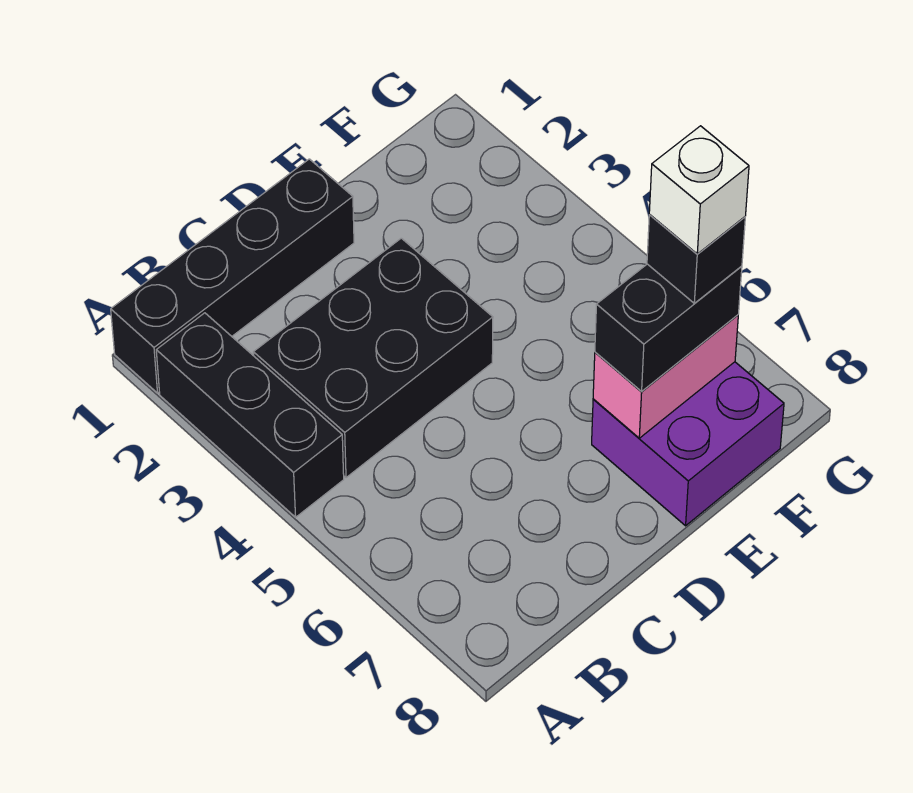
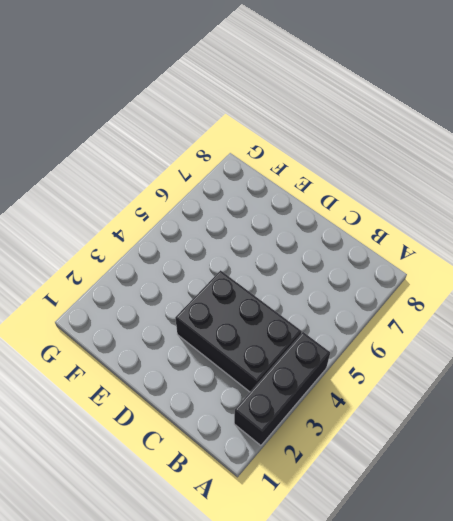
none -> black 1x4 brick [111,159,354,393]
none -> purple 2x2 brick [592,362,784,526]

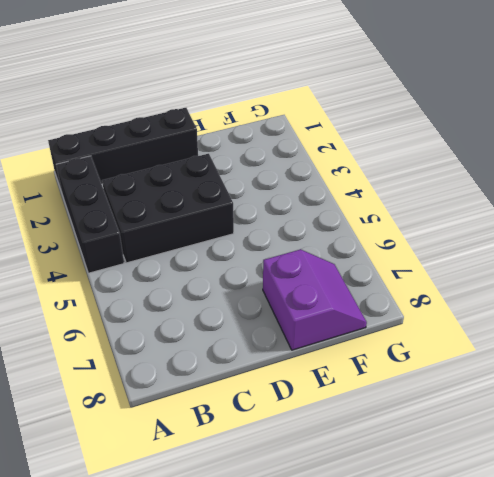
purple 2x2 slope [263,249,367,350] -> purple 2x2 brick [592,362,784,526]
none -> pink 1x2 brick [593,315,738,438]
none -> black 1x2 brick [595,264,742,391]

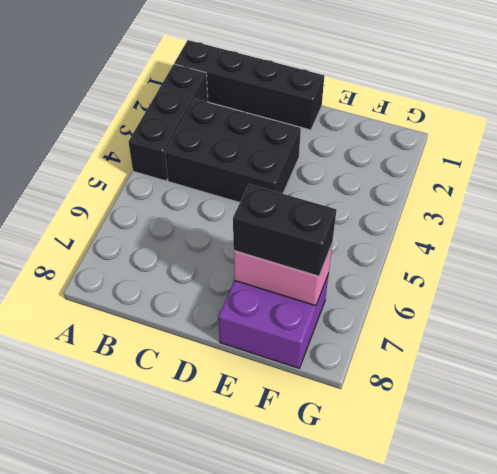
none -> black 1x1 brick [647,215,745,303]
none -> white 1x1 brick [649,126,749,254]

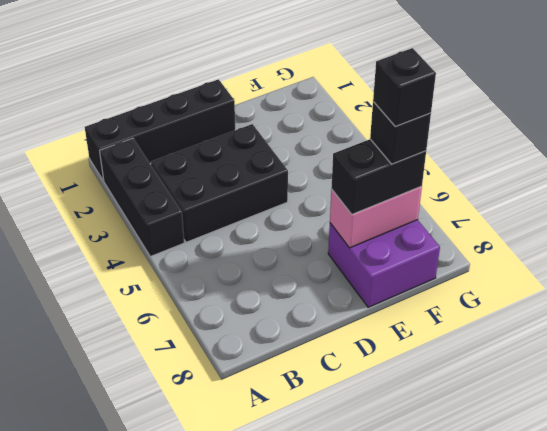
black 1x1 brick [373,48,436,126] -> white 1x1 brick [649,126,749,254]

